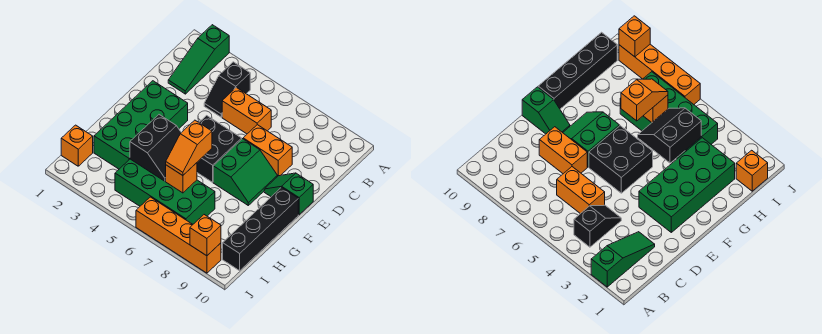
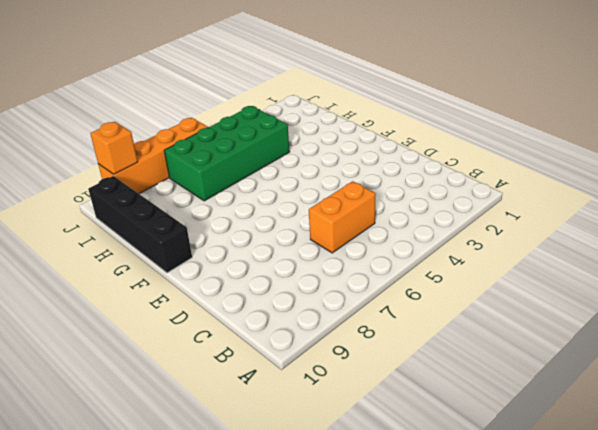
none -> green 1x3 slope [168,25,229,94]
none -> black 1x2 slope [204,62,250,117]
none -> orange 1x2 brick [243,125,292,177]

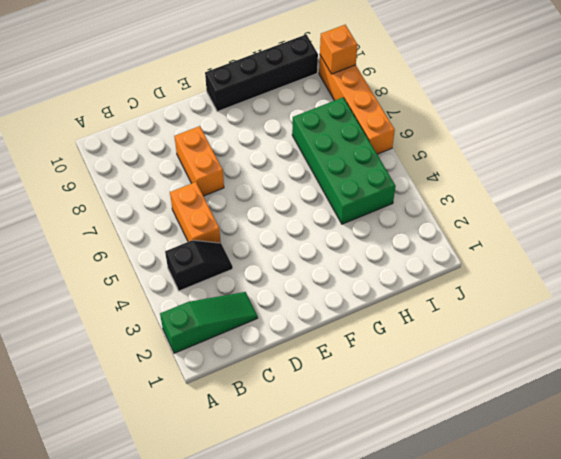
none -> green 2x4 brick [94,81,188,169]
none -> black 2x2 brick [197,116,242,182]
none -> green 2x2 slope [213,139,277,205]

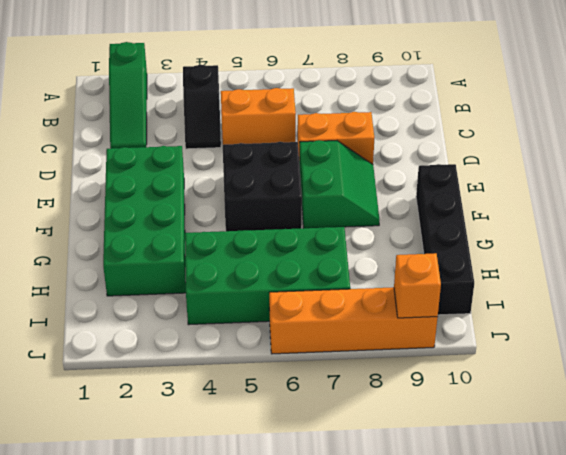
none -> green 1x2 slope [264,173,313,215]
none -> orange 1x1 brick [61,125,93,166]
none -> black 2x2 slope [130,115,181,181]

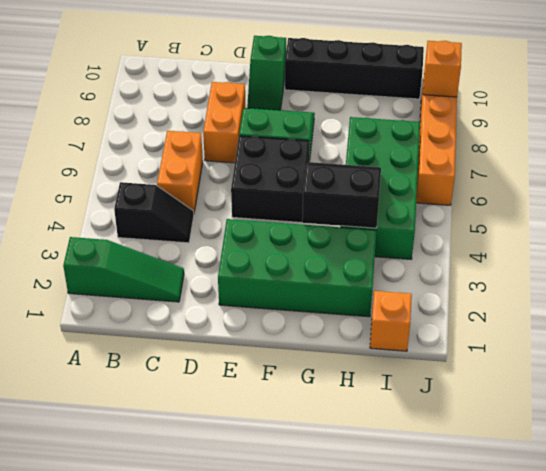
none -> orange 1x1 brick [166,163,197,193]
none -> orange 1x2 slope [166,120,212,176]

